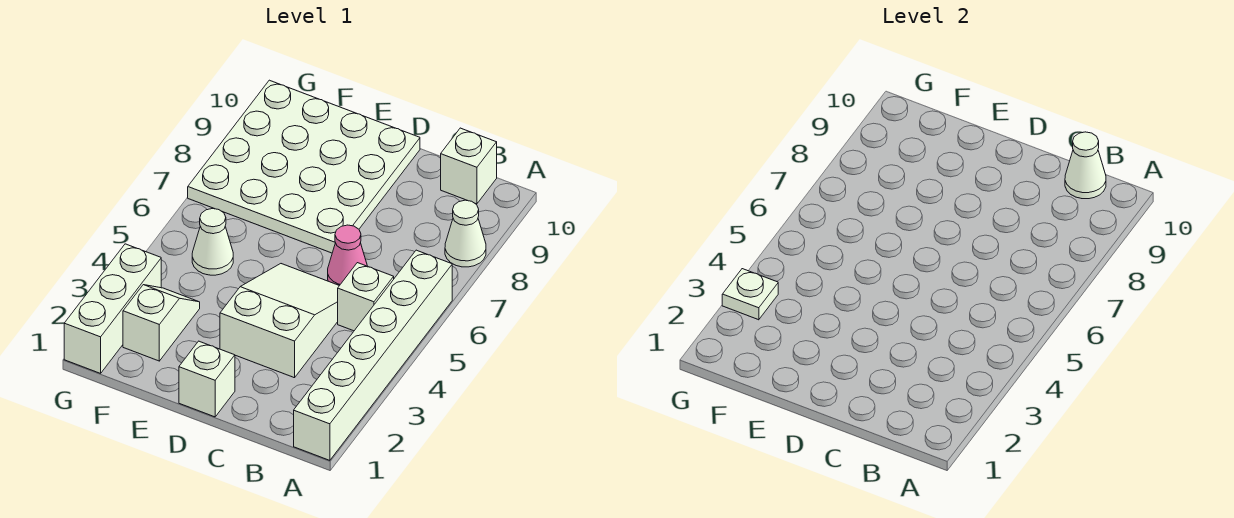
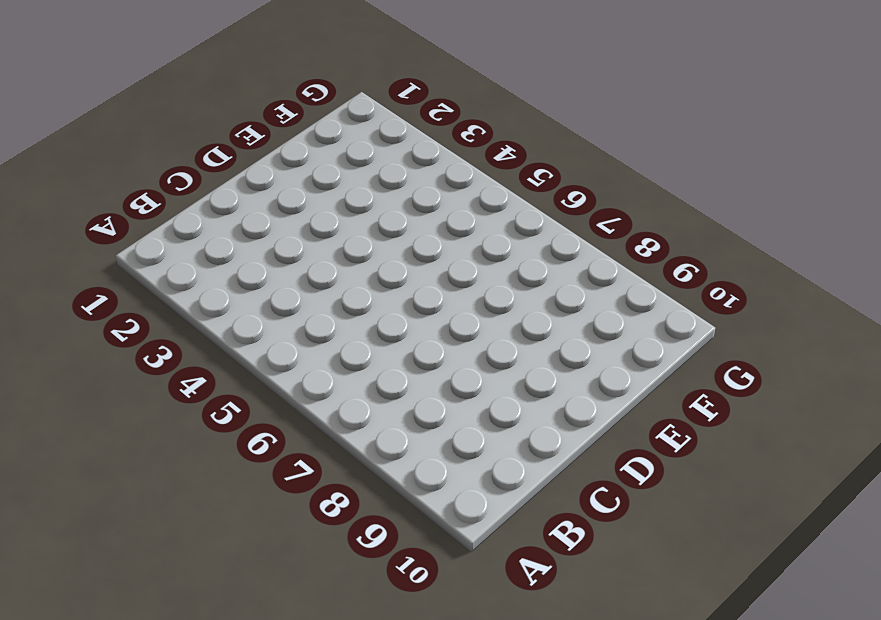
none -> white 1x6 brick [294,250,452,460]
none -> white 1x1 cone [445,200,486,267]
none -> white 1x1 brick [338,263,394,331]

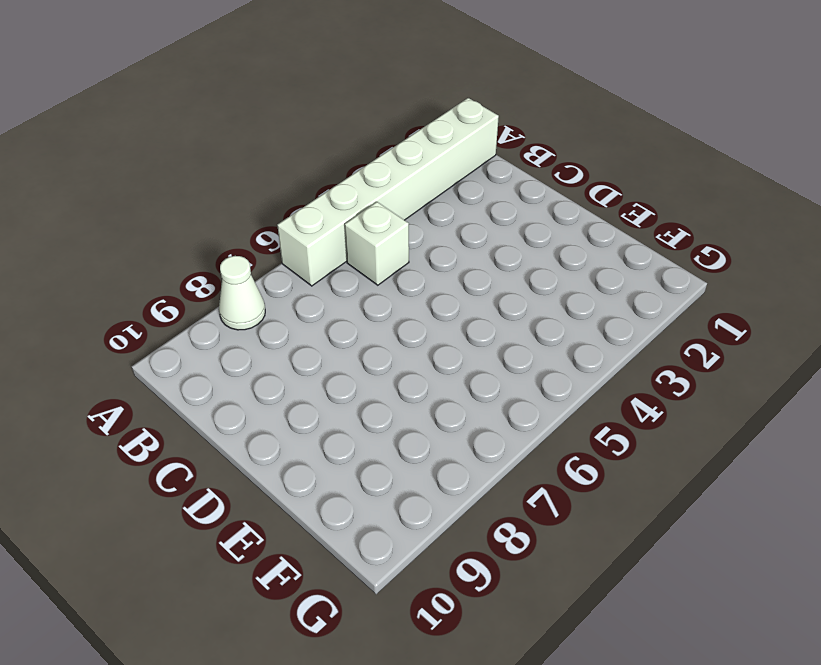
none -> white 1x1 brick [441,128,497,204]
none -> white 2x3 slope [220,264,339,378]
none -> pink 1x1 cone [328,225,367,286]

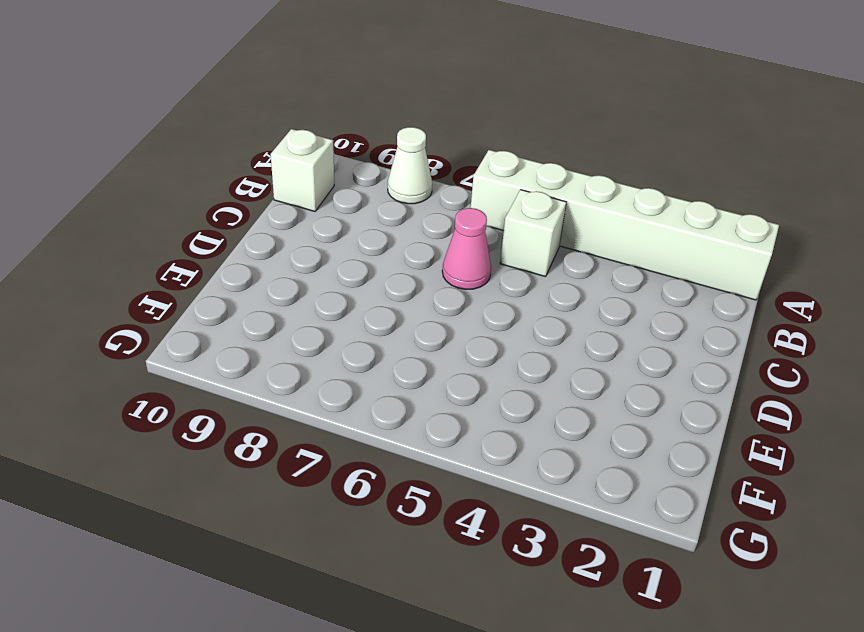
none -> white 2x3 slope [220,264,339,378]
none -> white 1x1 brick [179,341,235,417]
none -> white 4x4 plate [188,80,420,253]

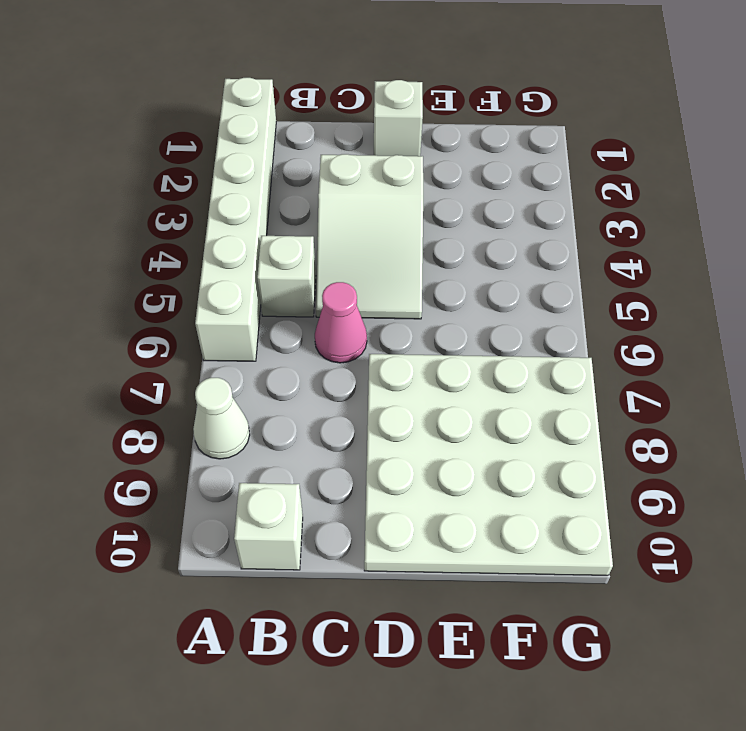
none -> white 1x2 slope [123,285,200,361]
none -> white 1x1 cone [192,209,233,275]
none -> white 1x3 brick [64,244,161,373]

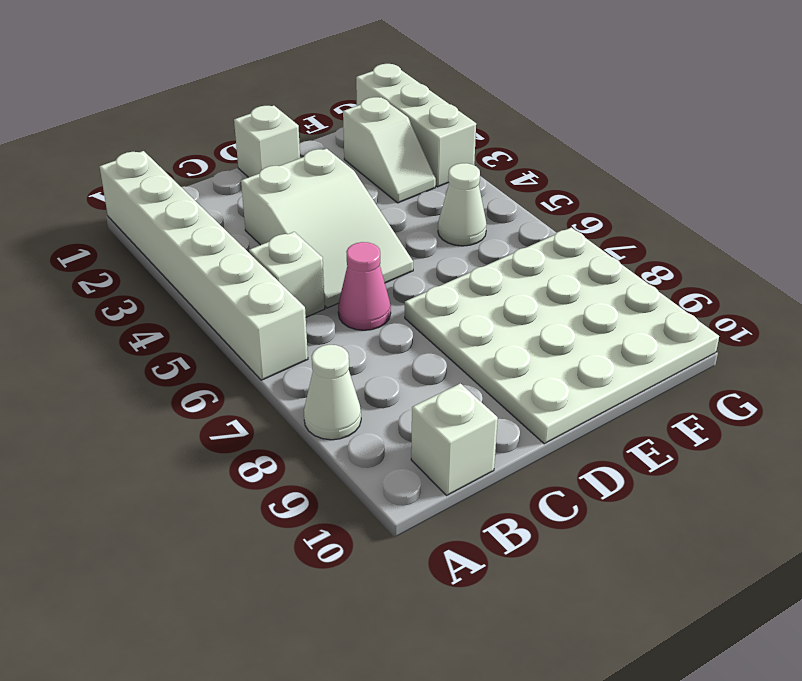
none -> white 1x1 cone [1065,132,1106,199]
none -> white 1x1 plate [722,269,778,320]

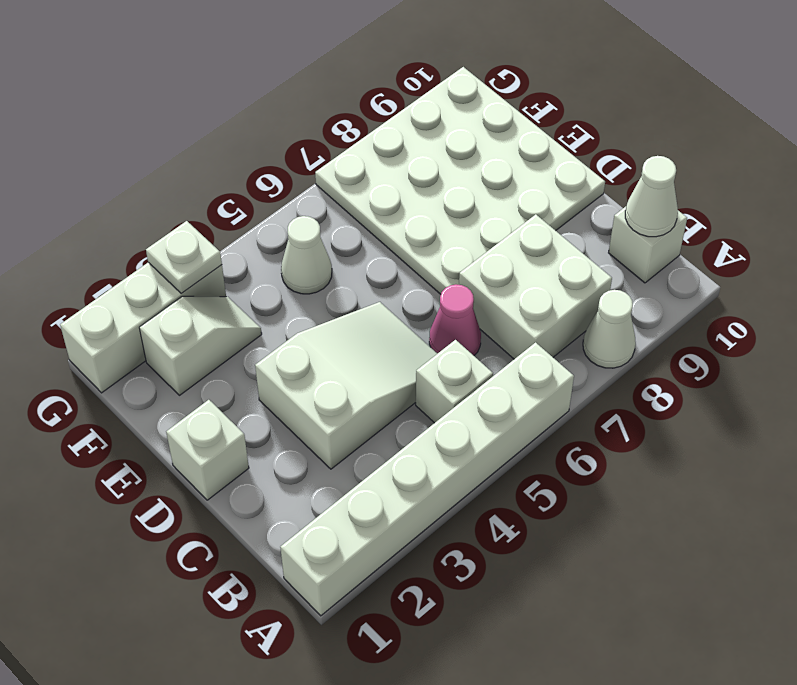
white 2x2 brick [459,214,612,359] -> none

